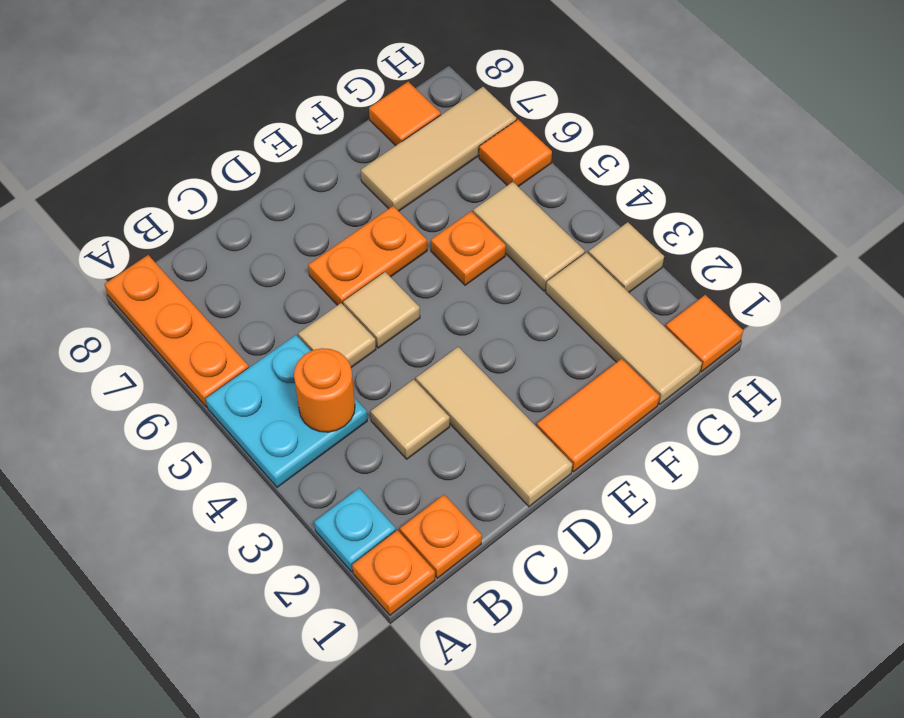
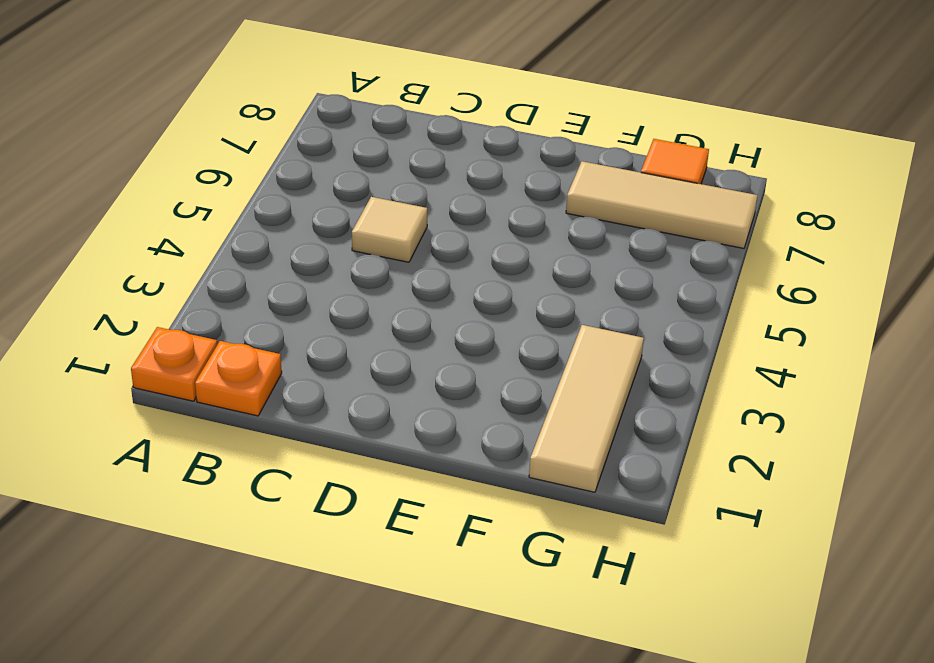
none -> cyan 1x1 plate [314,488,396,572]
none -> cyan 2x2 plate [206,335,367,487]
none -> orange 1x3 plate [104,255,249,407]

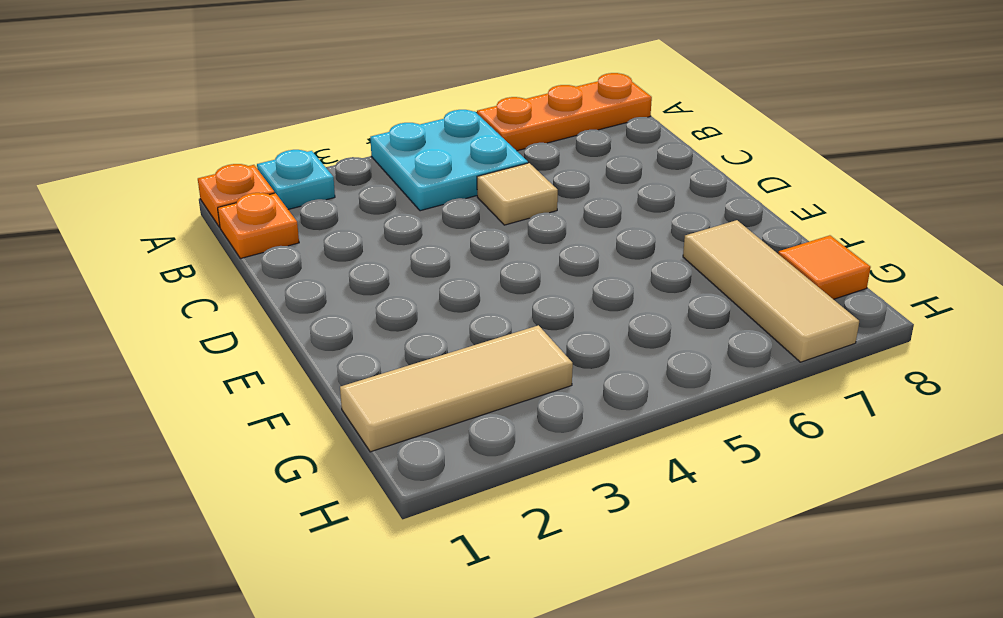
none -> tan 1x1 tile [371,379,450,459]
none -> tan 1x3 tile [416,347,572,506]
none -> tan 1x1 tile [343,272,420,348]

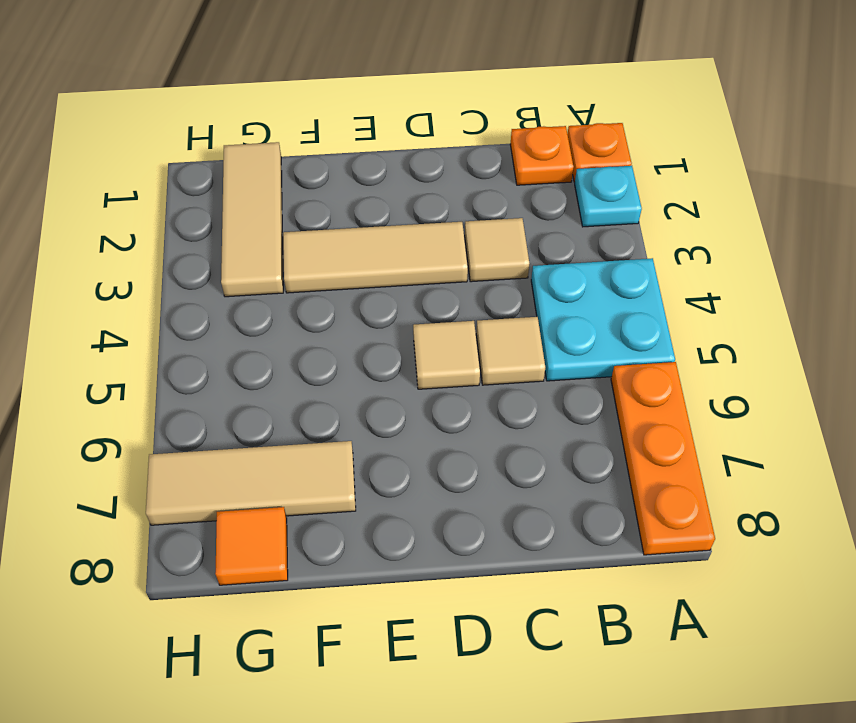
tan 1x3 tile [283,222,468,293] -> tan 1x3 tile turned to [416,347,572,506]
none -> orange 1x2 plate [308,206,427,305]
none -> orange 1x2 tile [537,359,660,472]
none -> orange 1x1 plate [431,211,506,285]

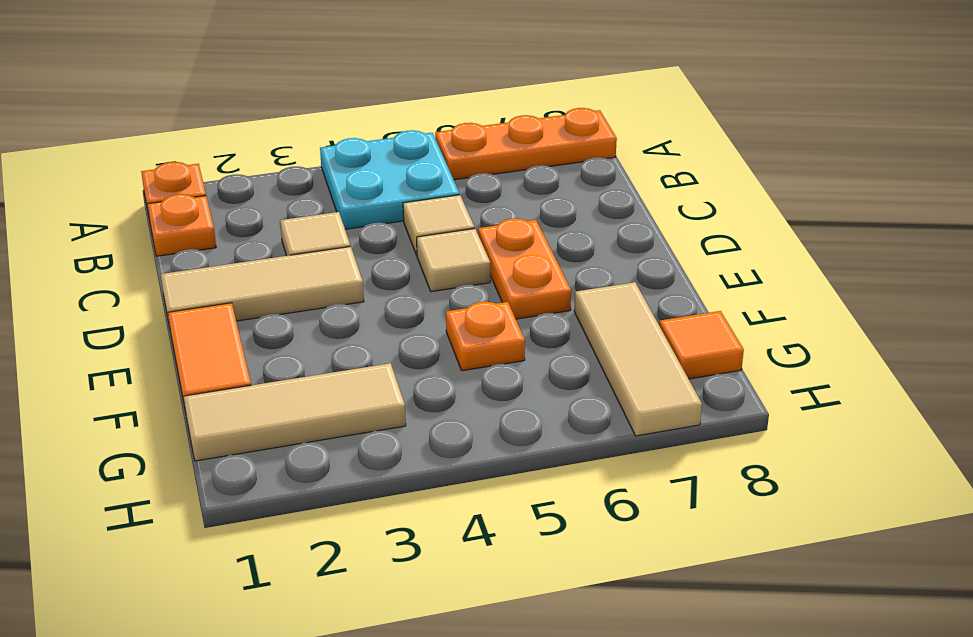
none -> cyan 1x1 plate [314,488,396,572]
none -> tan 1x2 tile [473,182,585,291]
none -> orange 1x1 tile [665,295,743,372]

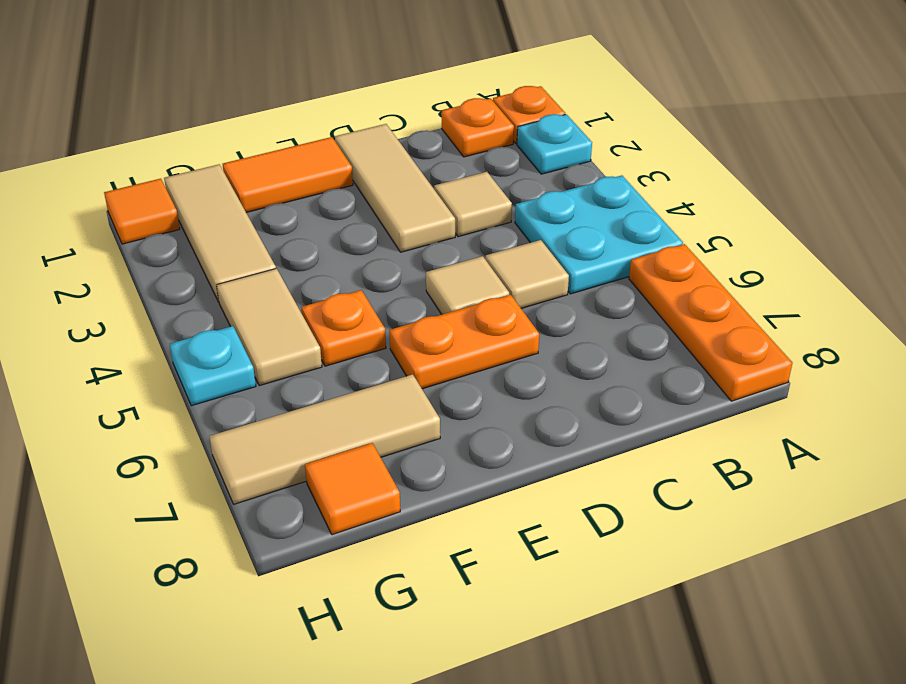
cyan 1x1 plate [170,326,256,406] -> none
none -> tan 1x1 tile [588,222,664,292]
none -> orange 1x1 tile [479,120,552,187]
none -> orange 1x1 round brick [294,348,355,432]

